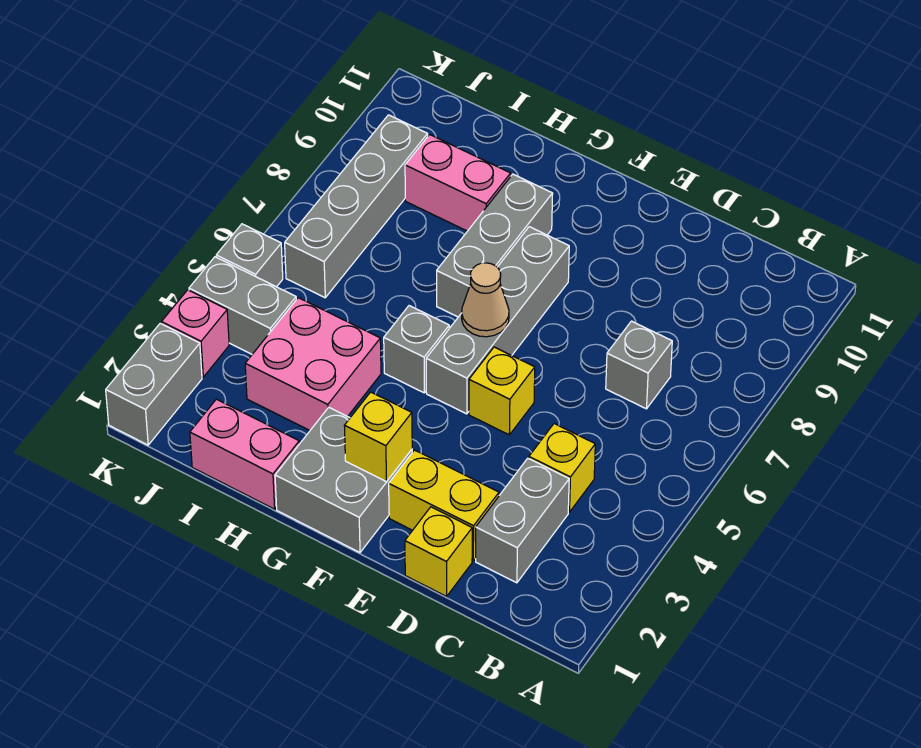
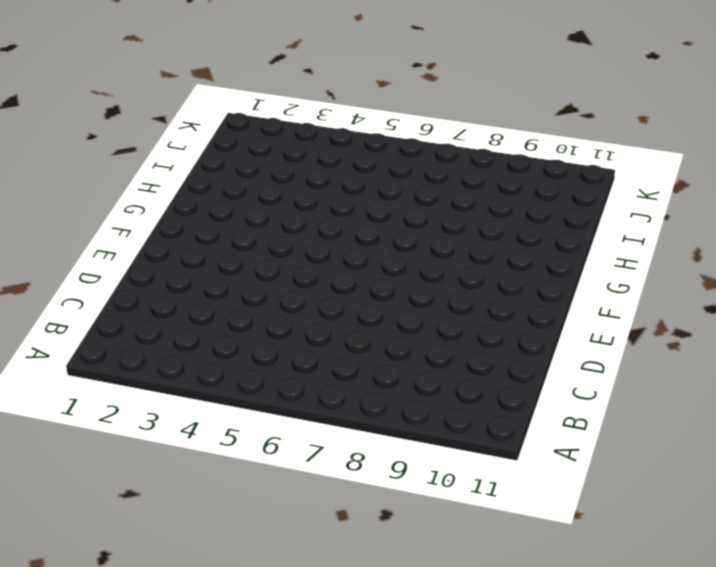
none -> grey 1x2 brick [476,458,569,583]
none -> yellow 1x1 brick [529,424,595,512]
none -> grey 1x1 brick [606,321,672,409]

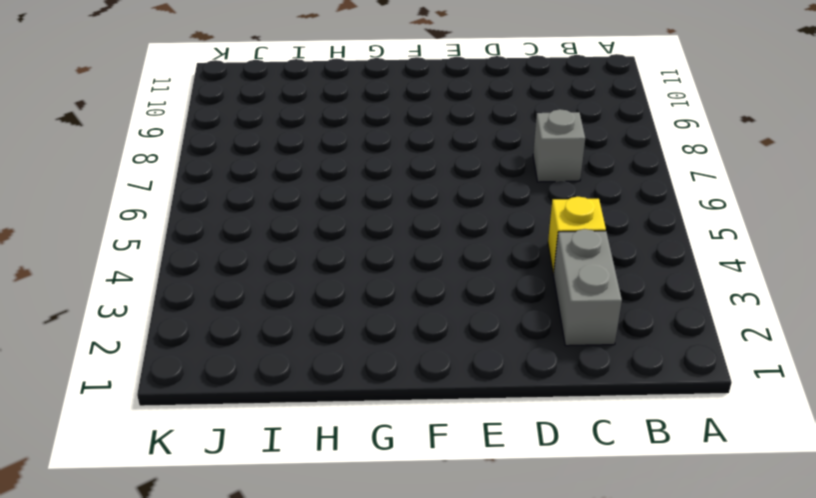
none -> yellow 1x1 brick [405,507,472,596]
none -> yellow 1x2 brick [389,450,499,561]
none -> yellow 1x1 brick [469,347,535,435]

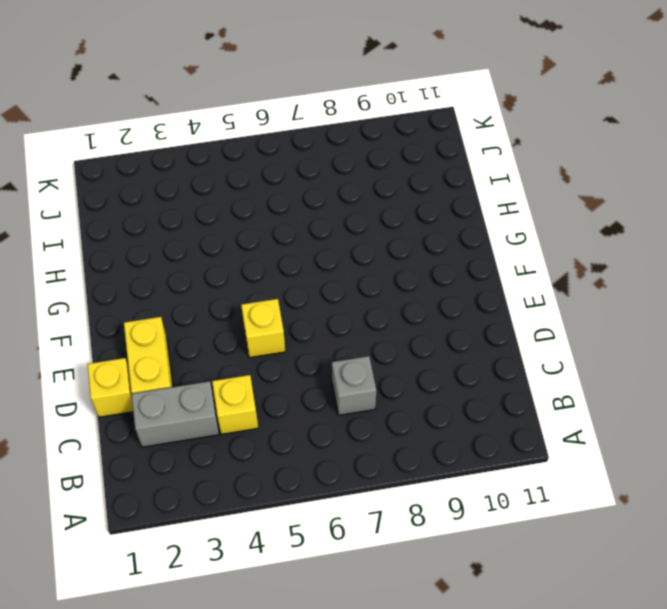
none -> grey 2x2 brick [275,407,412,552]
none -> grey 1x4 brick [426,227,569,414]
none -> grey 1x1 brick [384,306,449,393]

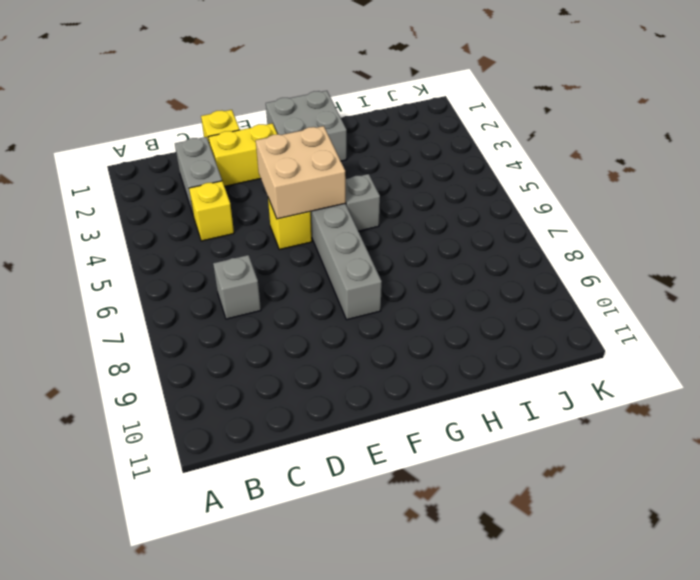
tan 2x2 brick [256,126,346,219] -> none
none -> grey 1x3 brick [437,174,553,317]
none -> pink 1x2 brick [190,399,299,509]
none -> pink 2x2 brick [245,298,381,430]

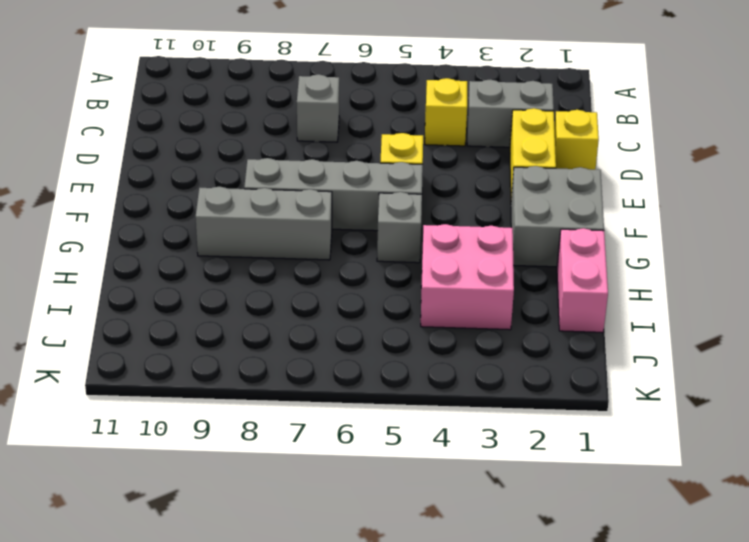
none -> pink 1x2 brick [405,135,511,231]
none -> grey 1x2 brick [189,257,296,354]
none -> grey 1x4 brick [285,115,428,298]

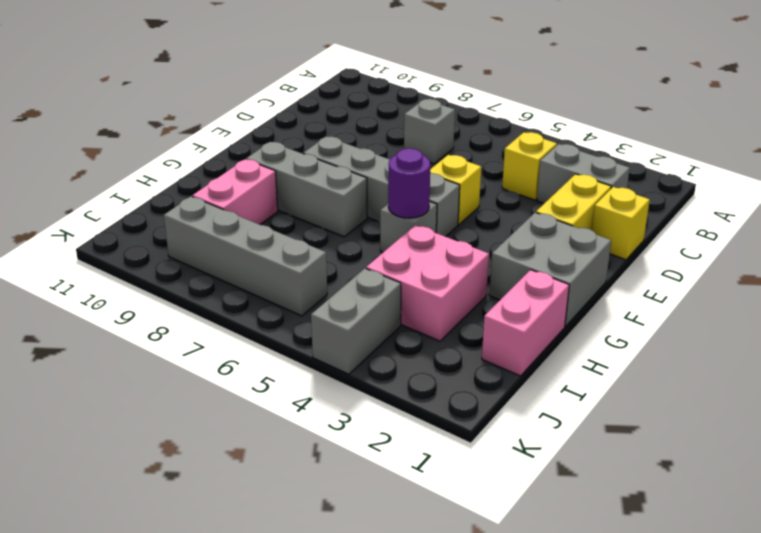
purple 1x1 round brick [388,148,430,218] -> none
none -> grey 1x2 brick [106,323,202,445]
none -> pink 1x1 brick [161,290,229,377]
none -> grey 1x1 brick [216,224,283,287]

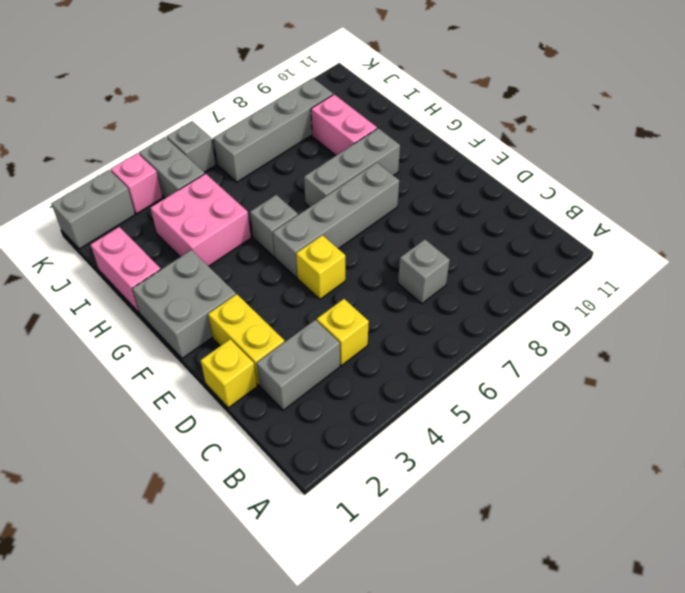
none -> yellow 1x1 brick [344,392,412,482]
none -> tan 1x1 cone [462,263,509,337]

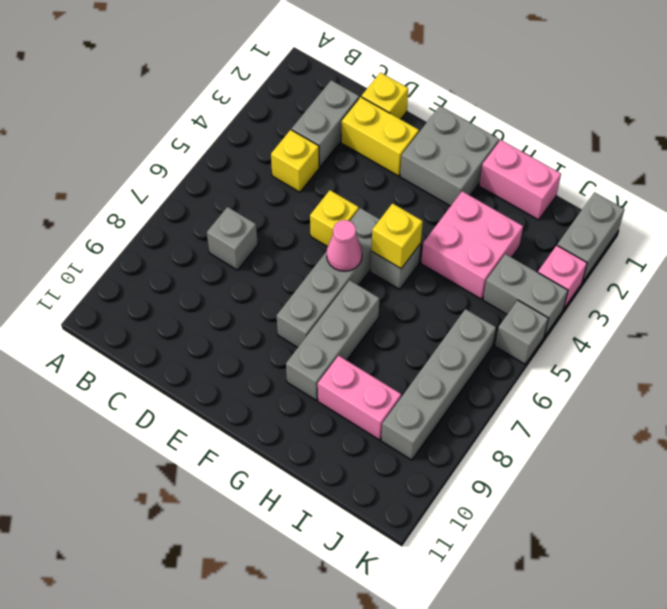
pink 1x1 cone [327,220,362,271] -> tan 1x1 cone [462,263,509,337]
yellow 1x1 brick [372,204,423,268] -> yellow 1x1 brick moved to [344,392,412,482]

